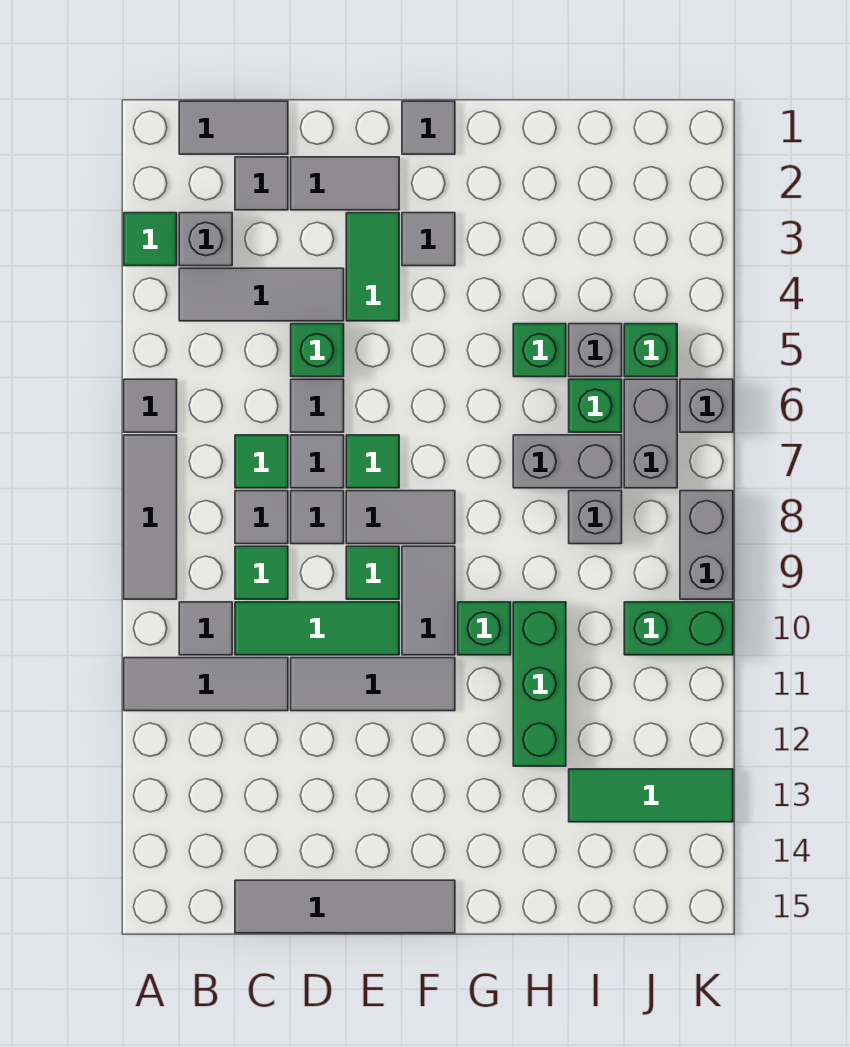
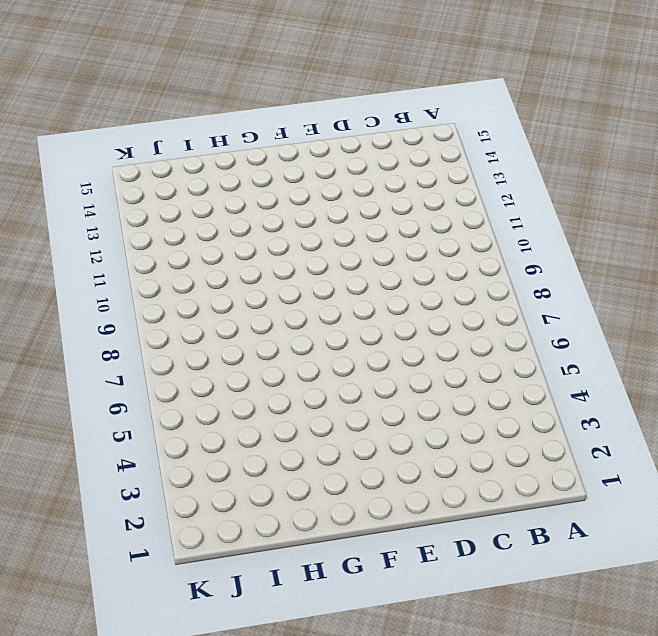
none -> green 1x1 tile [124,213,177,266]
none -> grey 1x1 tile [124,379,177,432]
none -> grey 1x3 tile [124,435,177,599]
none -> grey 1x3 tile [124,658,288,711]

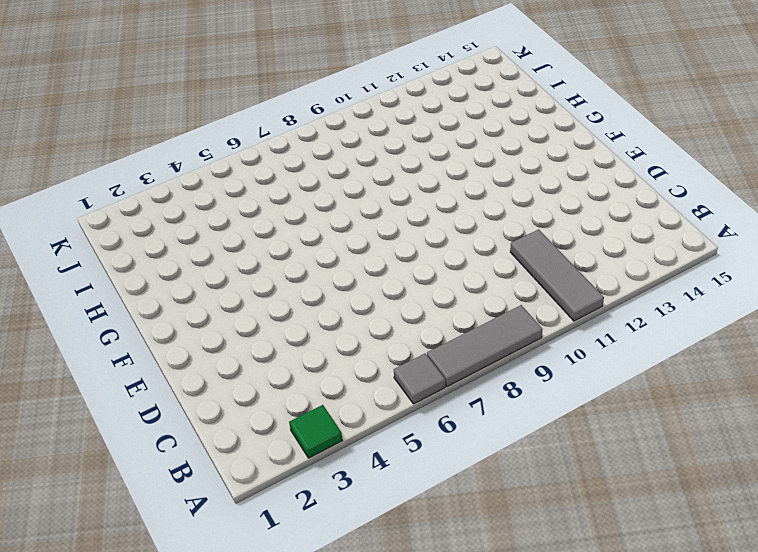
none -> grey 1x2 tile [179,101,288,154]
none -> grey 1x1 brick [179,213,232,266]
none -> grey 1x3 tile [179,268,344,321]
none -> grey 1x1 tile [179,602,232,655]

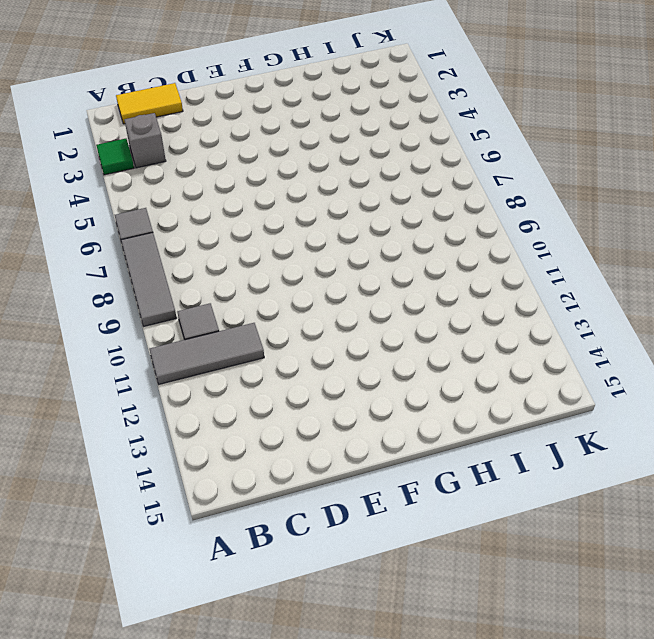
yellow 1x2 tile [116,83,183,124] -> grey 1x2 tile [179,101,288,154]
none -> grey 1x3 tile [179,268,344,321]
none -> grey 1x1 tile [235,157,288,210]
none -> green 1x1 tile [235,435,288,488]
none -> grey 1x1 tile [235,491,288,544]

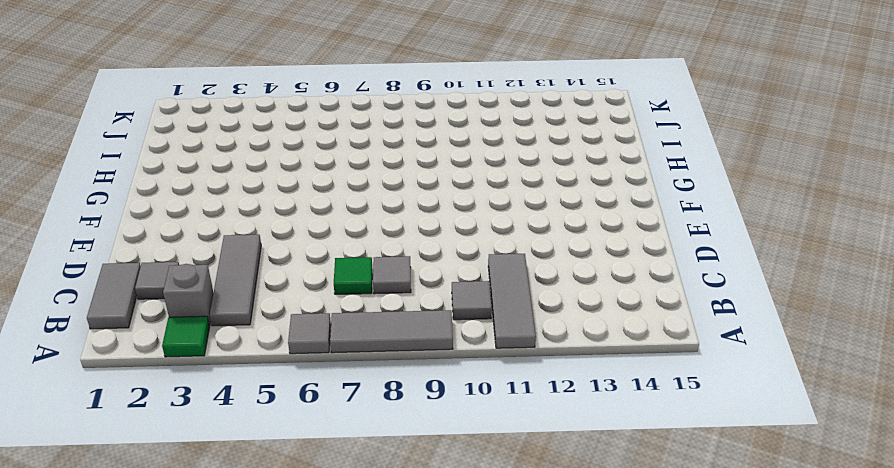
none -> green 1x1 tile [235,546,288,599]
none -> green 1x3 tile [235,602,399,655]
none -> grey 1x4 tile [235,880,455,933]
none -> grey 1x2 tile [291,157,399,210]

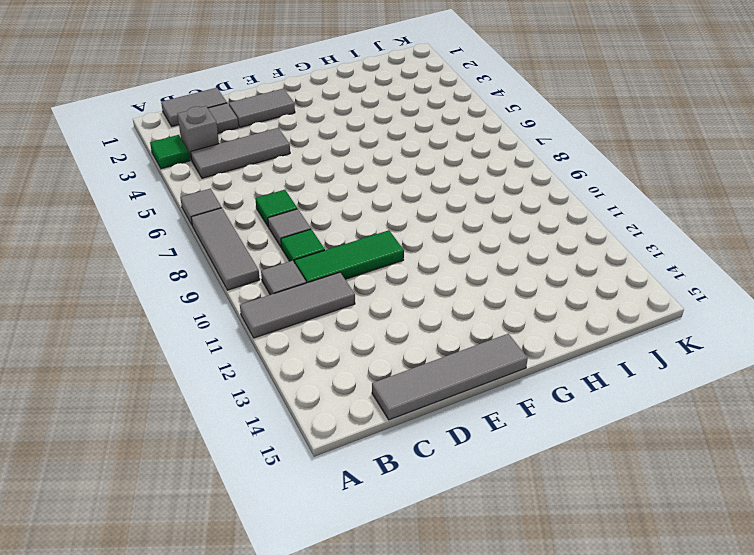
none -> green 1x1 brick [291,324,344,377]
none -> grey 1x1 tile [291,379,344,432]
none -> grey 1x1 tile [291,435,344,488]
none -> grey 1x1 tile [291,491,344,544]

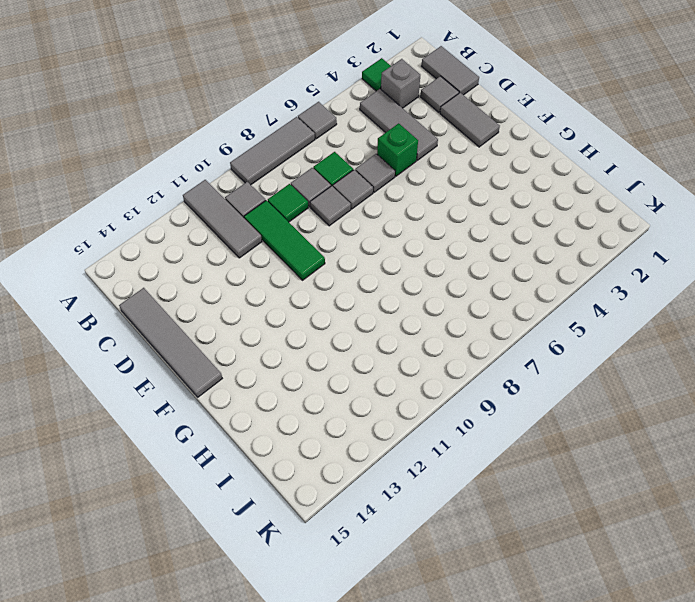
none -> grey 1x3 tile [291,658,455,711]
none -> green 1x2 tile [346,213,399,321]
none -> green 1x1 tile [346,435,399,488]
none -> grey 1x2 tile [346,491,455,544]

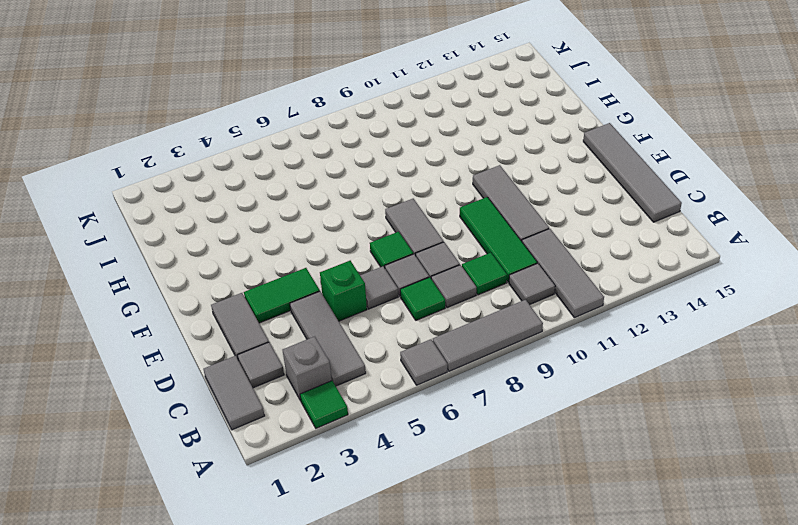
none -> green 1x1 tile [346,546,399,599]
none -> grey 1x1 tile [402,101,455,154]
none -> grey 1x1 tile [402,213,455,266]
none -> grey 1x2 tile [402,546,455,655]

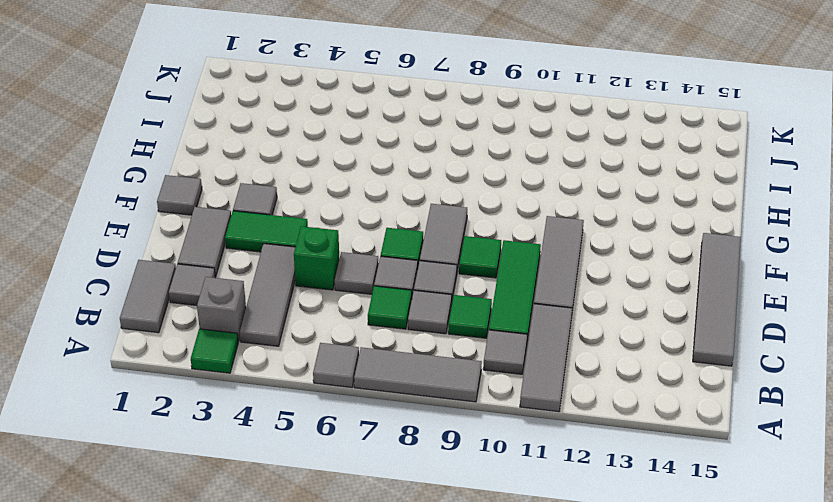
none -> grey 1x2 tile [402,546,455,655]
none -> green 1x1 brick [458,602,511,655]
none -> green 1x1 brick [513,324,566,377]
none -> grey 1x2 brick [513,435,622,488]

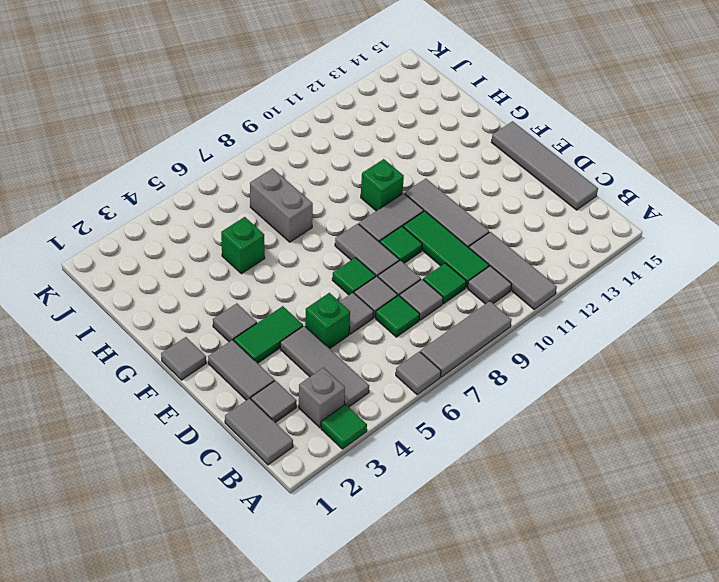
none -> green 1x3 brick [513,602,566,766]
none -> grey 1x1 brick [569,324,622,377]
none -> green 1x1 brick [569,379,622,432]
none -> grey 1x1 brick [569,491,622,544]

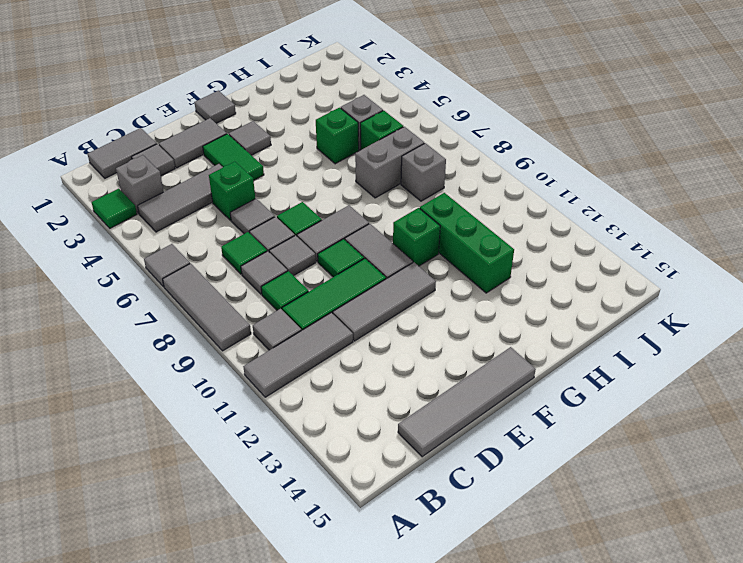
none -> green 1x3 tile [569,769,733,822]
none -> green 1x1 brick [624,324,677,377]
none -> grey 1x2 brick [624,379,677,488]
none -> green 1x2 brick [624,602,733,655]

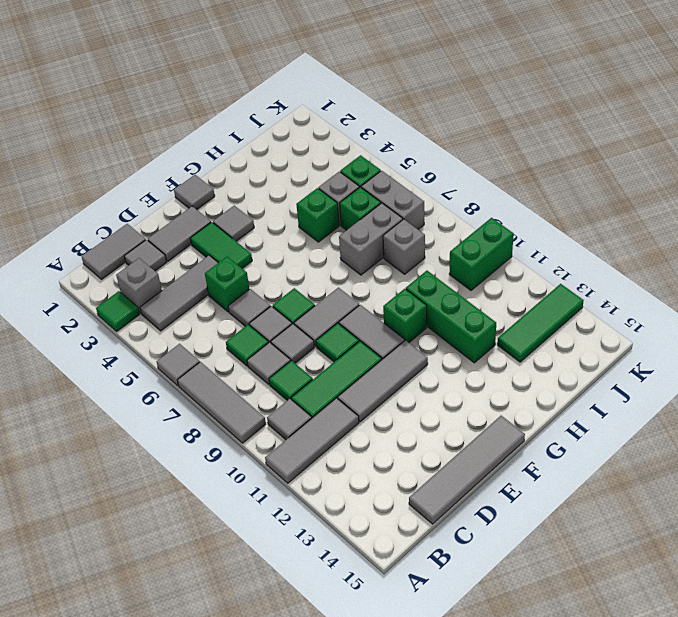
none -> grey 1x1 brick [680,379,733,432]
none -> grey 1x2 brick [680,491,733,599]

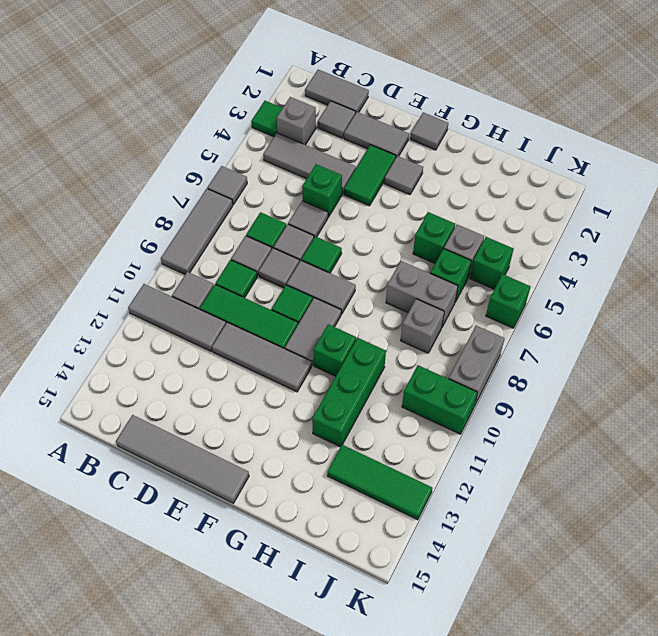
green 1x1 brick [486,274,531,328] -> grey 1x1 brick [680,379,733,432]
none -> grey 1x2 brick [624,379,677,488]

